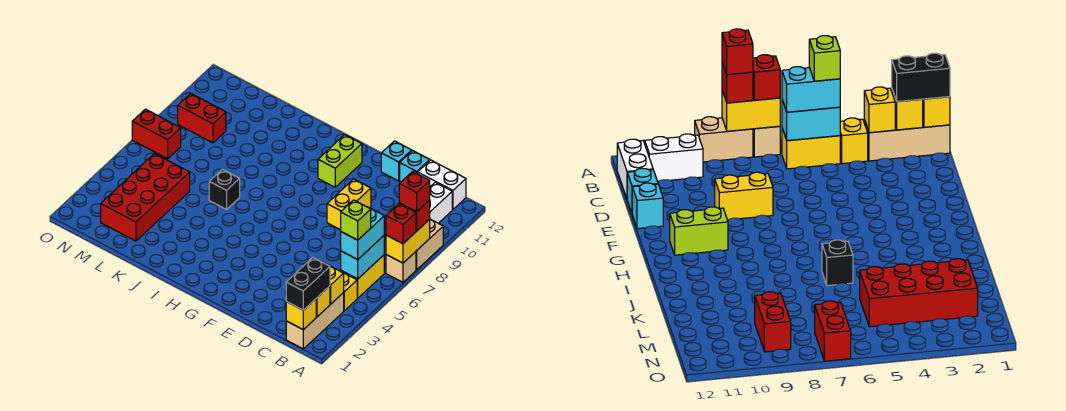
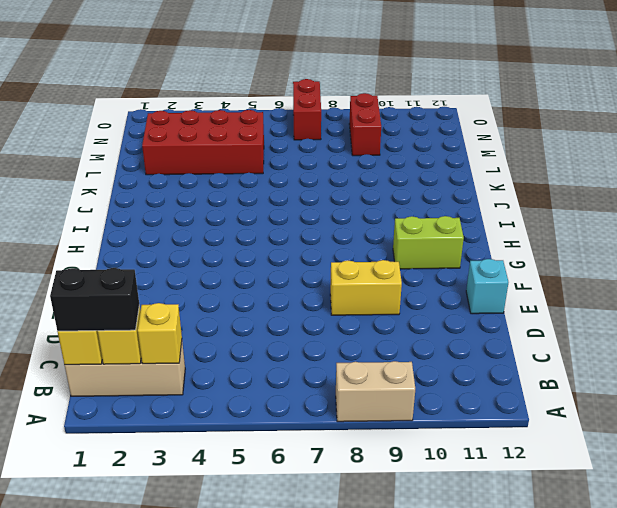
none -> tan 1x1 brick [386,252,416,282]
none -> yellow 1x1 brick [340,271,357,311]
none -> yellow 1x2 brick [341,255,384,298]

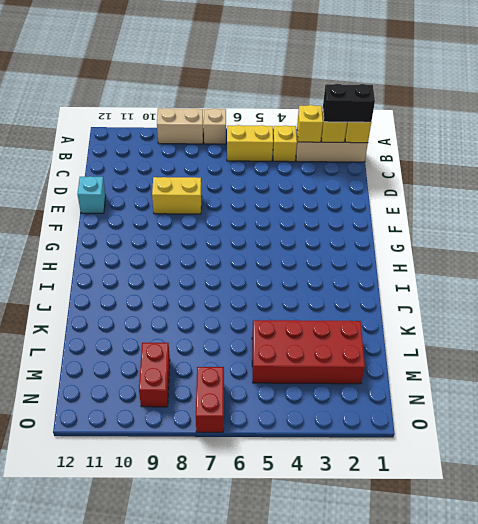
none -> white 1x2 brick [430,182,452,223]
none -> white 1x2 brick [418,160,466,210]
none -> cyan 1x1 brick [400,151,430,182]

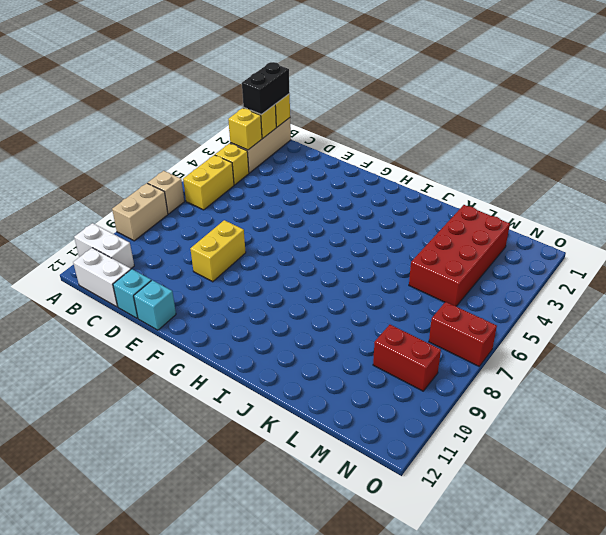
white 1x2 brick [74,223,134,269] -> white 1x2 brick turned to [430,182,452,223]
none -> lime 1x2 brick [318,135,362,187]
none -> black 1x1 brick [209,169,240,209]
none -> yellow 1x2 brick [386,219,430,263]

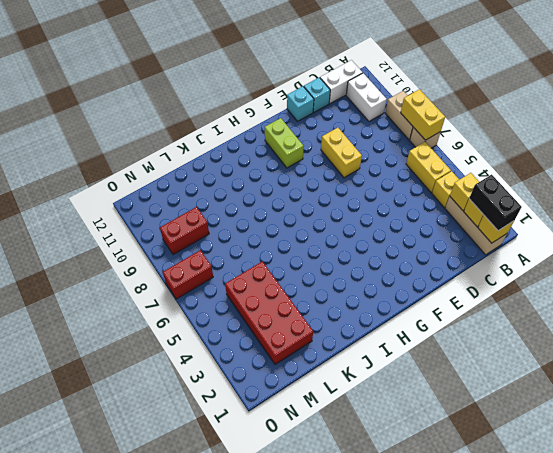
none -> black 1x1 brick [209,169,240,209]
none -> cyan 1x2 brick [341,236,384,279]
none -> red 1x1 brick [386,204,416,244]

